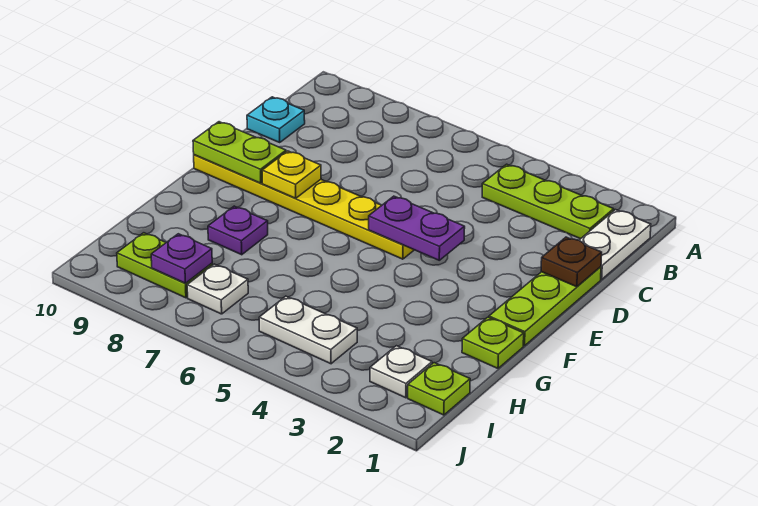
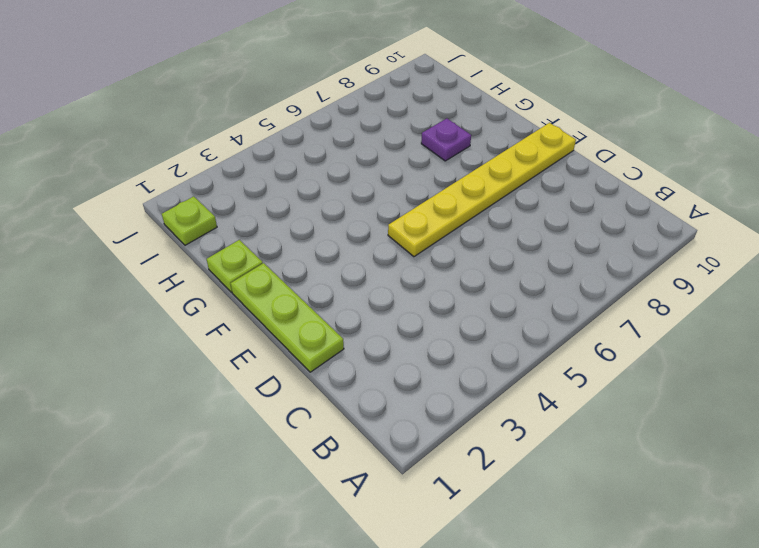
none -> white 1x2 plate [579,210,651,279]
none -> lime 1x3 plate [482,164,614,239]
none -> cyan 1x1 plate [247,97,305,142]

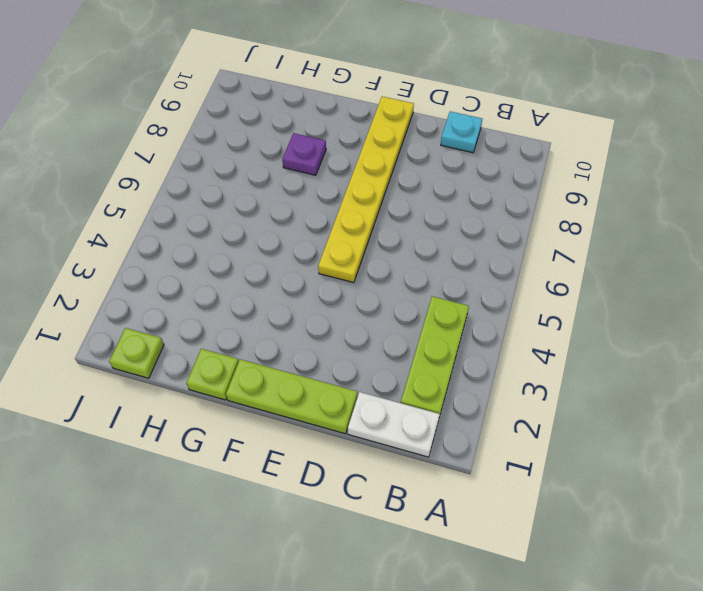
none -> white 1x1 plate [370,346,432,398]
none -> white 1x2 plate [259,296,357,364]
none -> white 1x1 plate [187,264,248,314]

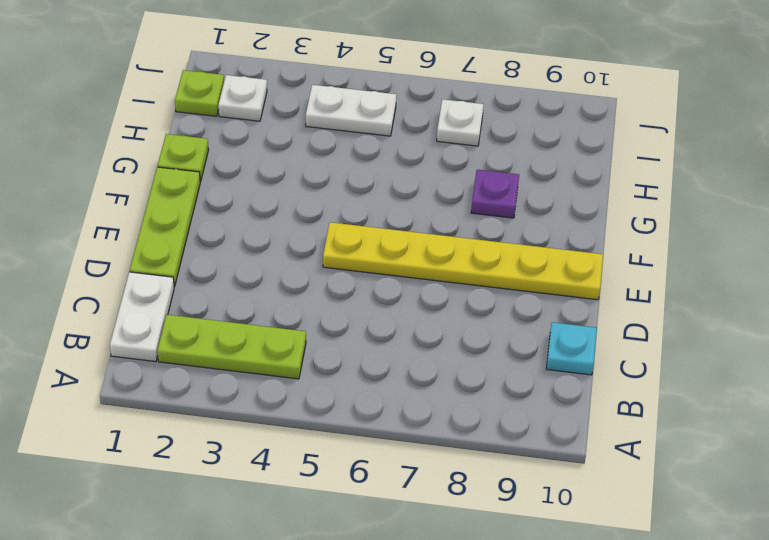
none -> lime 1x2 plate [117,233,212,298]
none -> brown 1x1 plate [541,237,602,287]
none -> purple 1x2 plate [369,196,465,260]

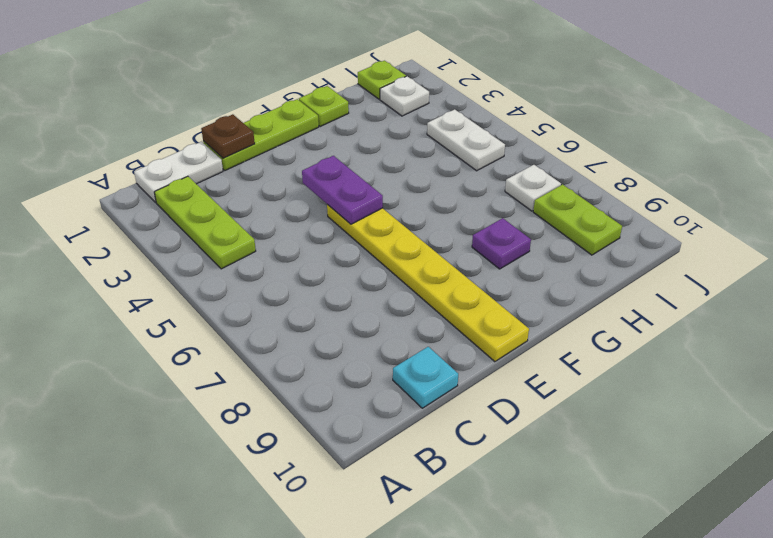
none -> yellow 1x1 plate [262,151,321,198]
none -> lime 1x2 plate [193,122,286,183]
none -> purple 1x1 plate [151,234,212,283]

